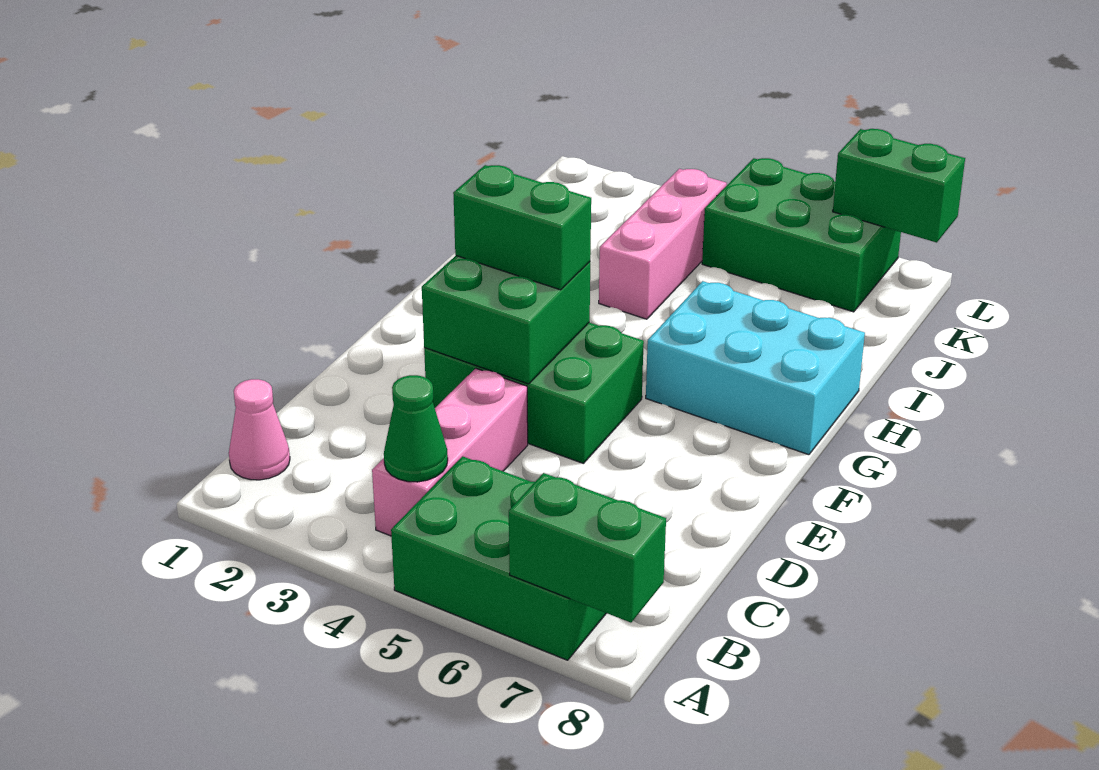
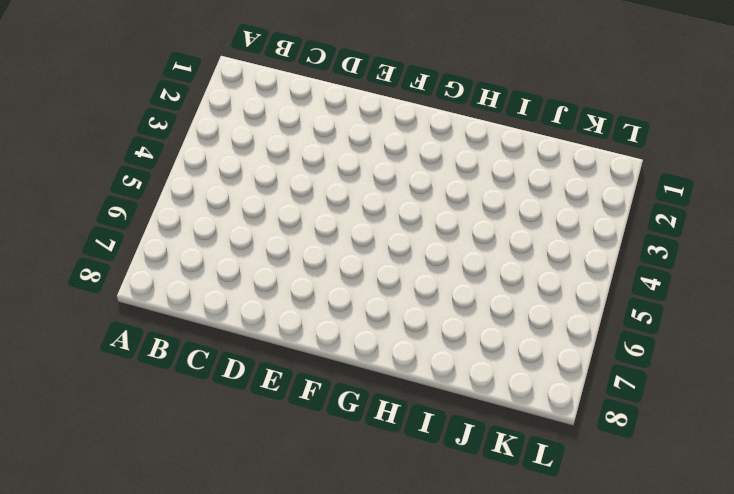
none -> green 2x3 brick [391,456,606,660]
none -> pink 1x1 cone [229,379,290,480]
none -> pink 1x3 brick [372,368,528,536]

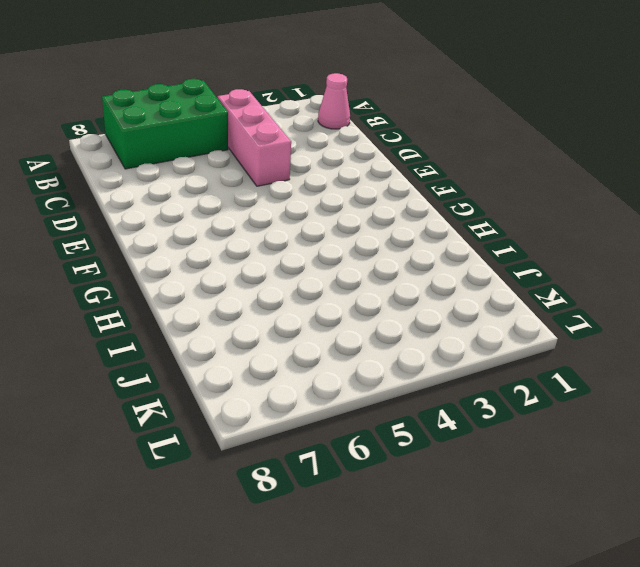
none -> green 2x3 brick [424,323,644,463]
none -> cyan 2x3 brick [646,281,865,455]
none -> pink 1x3 brick [599,169,727,319]

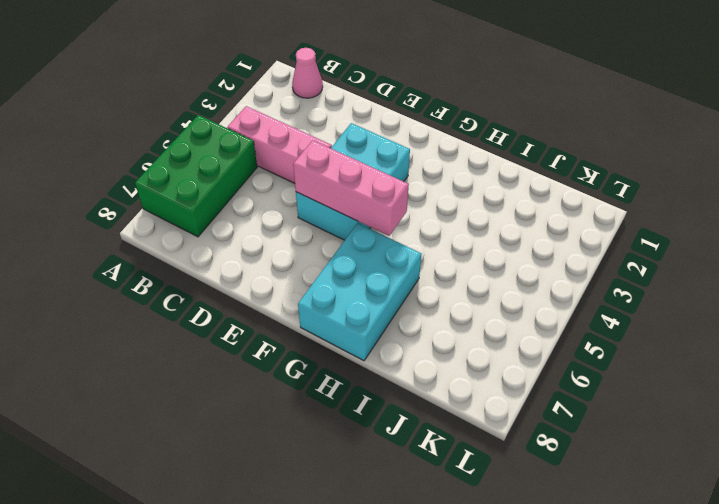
cyan 2x3 brick [296,123,410,240] -> green 2x3 brick [424,323,644,463]
pink 1x3 brick [293,140,409,236] -> pink 1x3 brick moved to [599,169,727,319]
none -> green 2x3 brick [702,158,901,312]
none -> green 1x2 brick [509,473,666,623]
none -> green 1x1 cone [384,375,448,482]

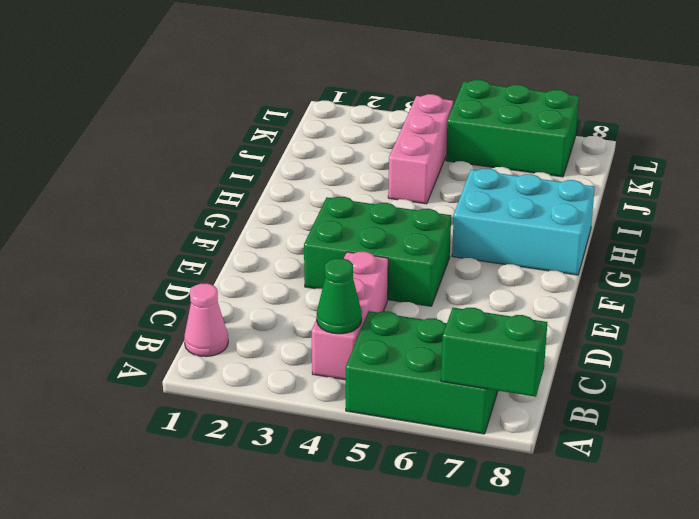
none -> green 2x2 brick [422,256,590,384]
none -> green 1x2 brick [833,129,965,243]
none -> green 1x2 brick [453,165,591,290]

